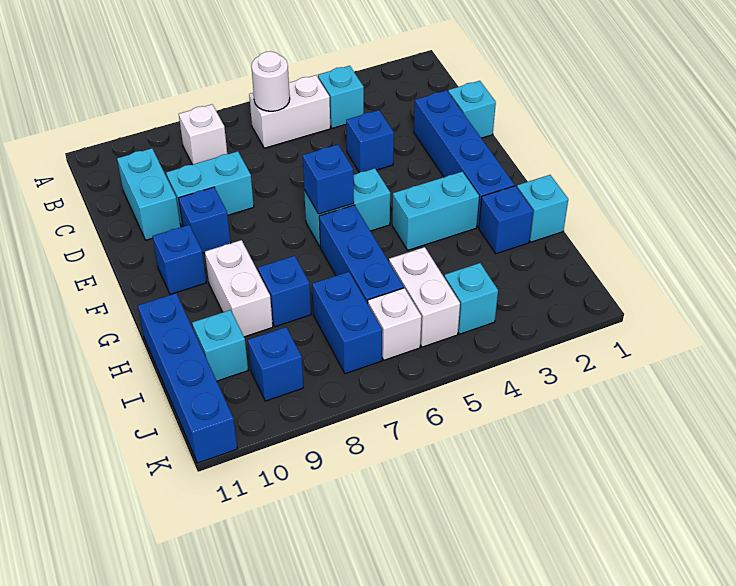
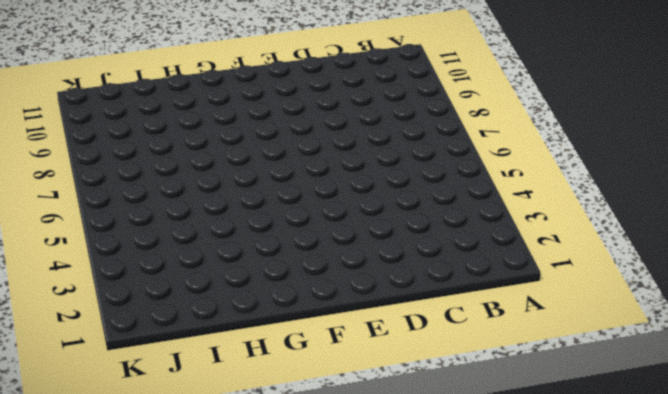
none -> cyan 1x1 brick [318,66,364,128]
none -> white 1x2 brick [249,75,330,148]
none -> white 1x1 brick [179,104,227,165]

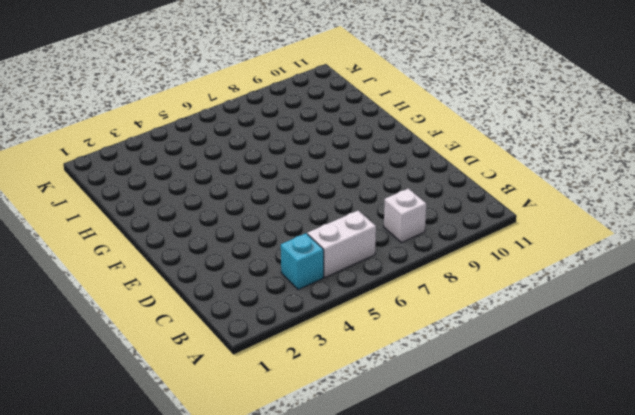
none -> cyan 1x2 brick [117,148,180,240]
none -> cyan 1x1 brick [448,81,496,138]
none -> blue 1x4 brick [414,90,514,228]

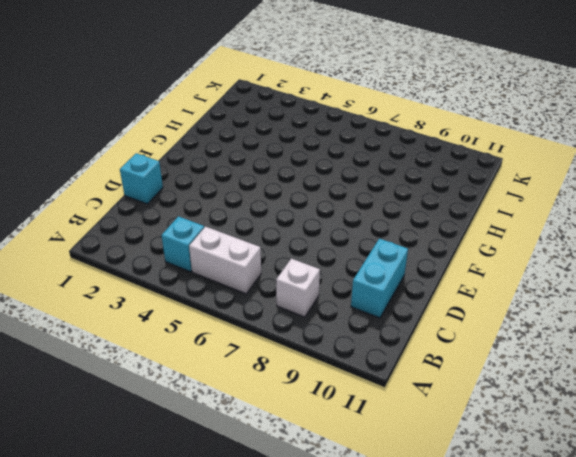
none -> blue 1x4 brick [414,90,514,228]
none -> blue 1x1 brick [346,110,394,173]
none -> cyan 1x2 brick [166,151,254,227]

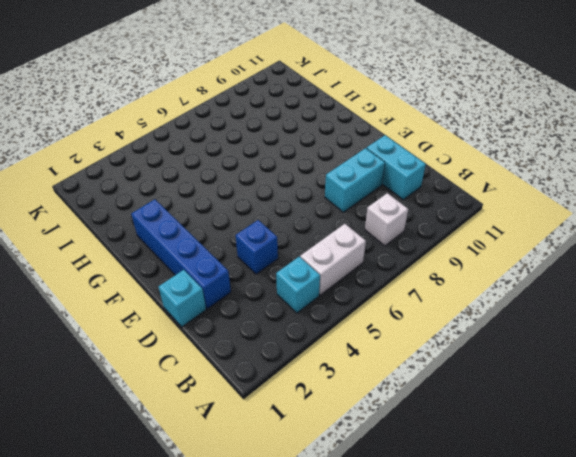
none -> blue 1x1 brick [179,187,231,253]
none -> cyan 1x2 brick [304,168,390,246]
none -> blue 1x1 brick [153,225,206,294]

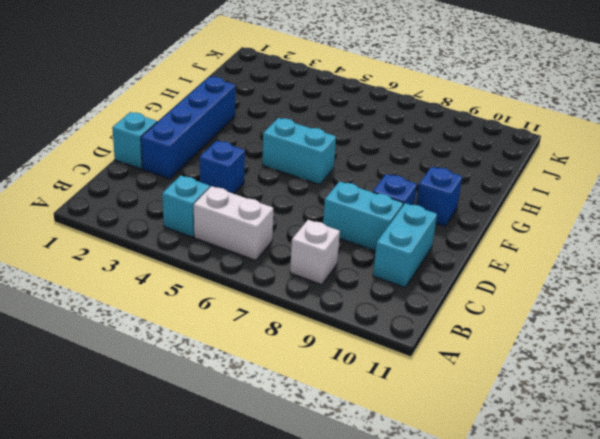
none -> cyan 1x2 brick [392,172,479,250]
none -> blue 1x3 brick [319,205,404,303]
none -> white 1x2 brick [205,240,273,337]

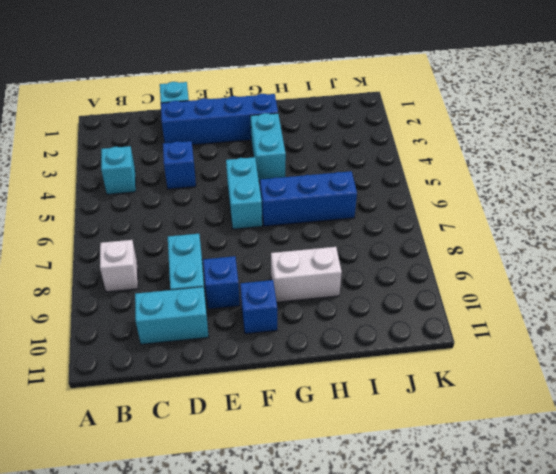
none -> white 1x2 brick [249,75,330,148]
none -> cyan 1x1 brick [517,175,568,242]
none -> blue 1x1 brick [479,186,533,254]

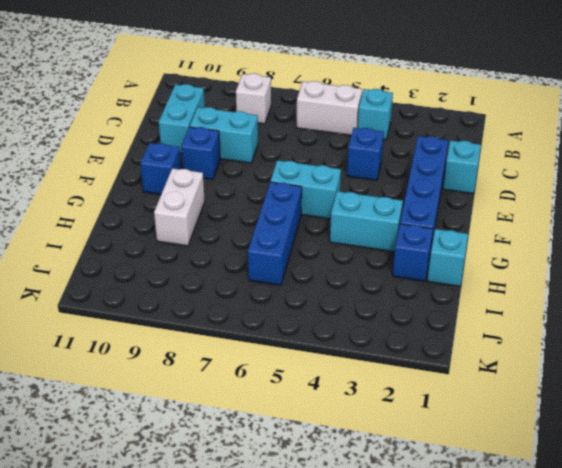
none -> blue 1x1 brick [258,256,311,327]
none -> blue 1x4 brick [138,293,237,463]
none -> white 1x2 brick [389,247,460,347]

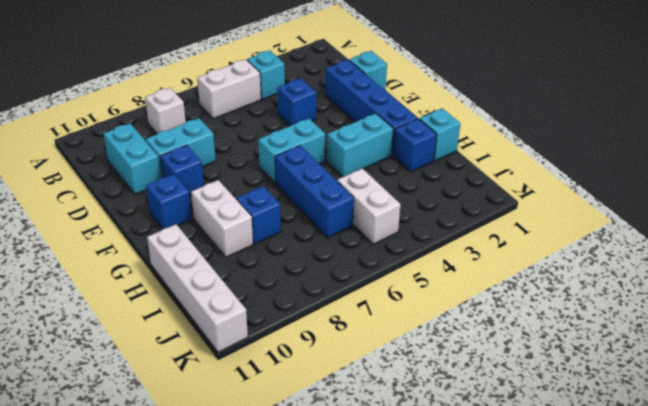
white 1x4 brick [147,224,248,352] -> blue 1x4 brick [138,293,237,463]
none -> blue 1x2 brick [312,272,382,374]
none -> cyan 1x1 brick [192,310,248,381]
none -> cyan 1x1 brick [444,263,498,334]

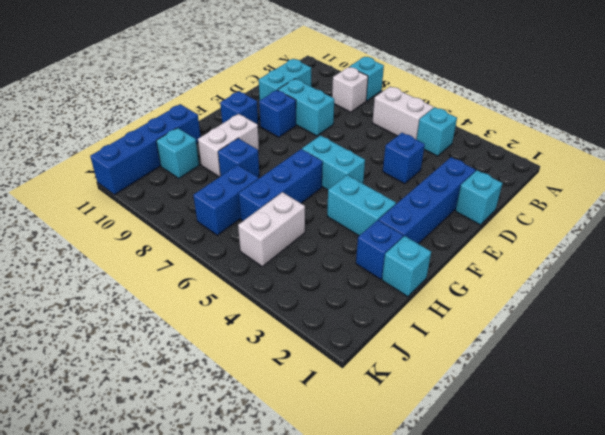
cyan 1x1 brick [349,57,384,101] -> cyan 1x1 brick moved to [444,263,498,334]
none -> white 1x1 brick [368,288,422,360]
none -> blue 1x1 brick [248,327,303,401]
none -> white 1x1 round brick [251,51,290,111]

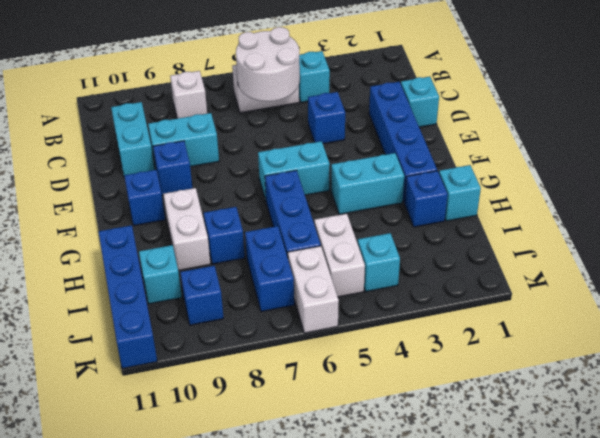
white 2x2 round brick [236,27,300,101] -> white 1x1 round brick [251,51,290,111]
white 1x2 brick [288,246,339,333] -> white 1x1 brick [368,288,422,360]
none -> blue 1x1 brick [303,145,354,214]

